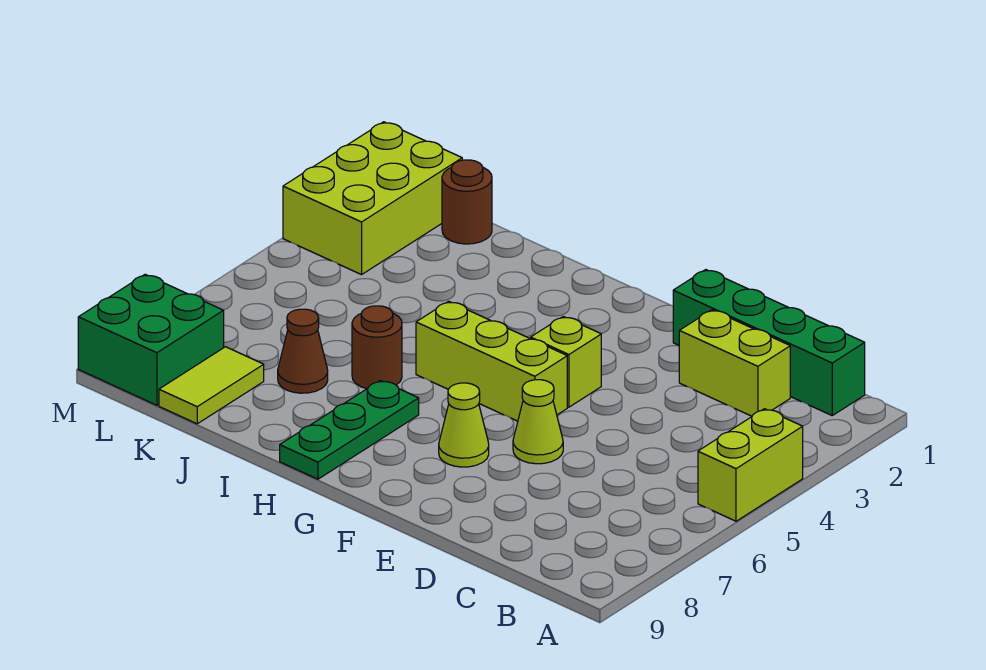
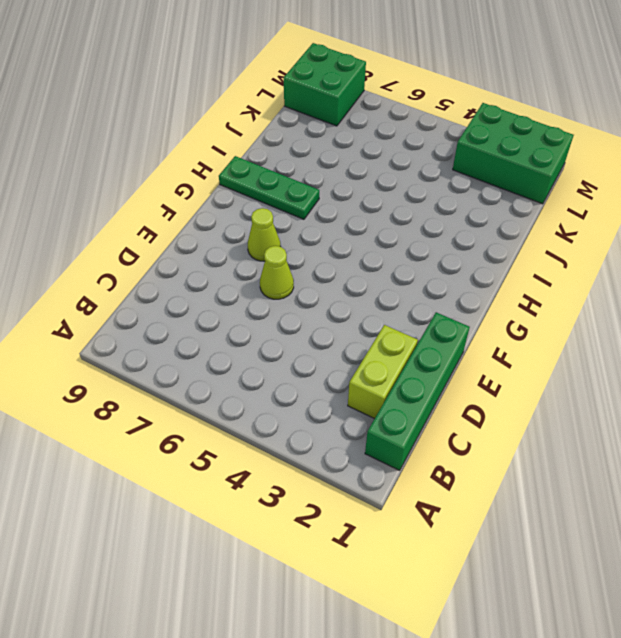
green 2x3 brick [453,103,574,204] -> lime 2x3 brick [283,122,462,275]
none -> lime 1x2 brick [698,409,803,521]
none -> lime 1x1 brick [531,316,601,407]
none -> lime 1x3 brick [416,301,567,421]

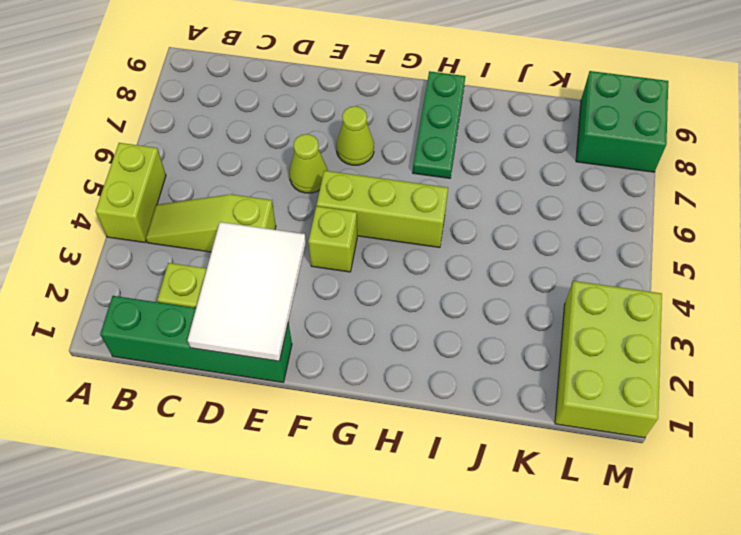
lime 1x3 slope [146,194,276,252] -> none
white 2x3 tile [188,222,306,361] -> none
none -> brown 1x1 round brick [352,306,402,389]
none -> brown 1x1 cone [278,309,328,393]
none -> brown 1x1 round brick [442,160,492,244]

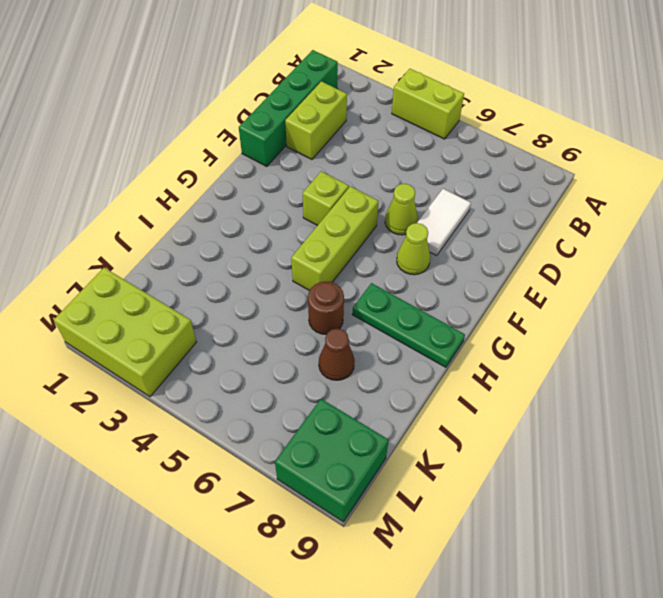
white 1x2 tile [417,189,471,256] -> none
none -> brown 1x1 round brick [442,160,492,244]
none -> lime 1x2 tile [159,347,264,424]

